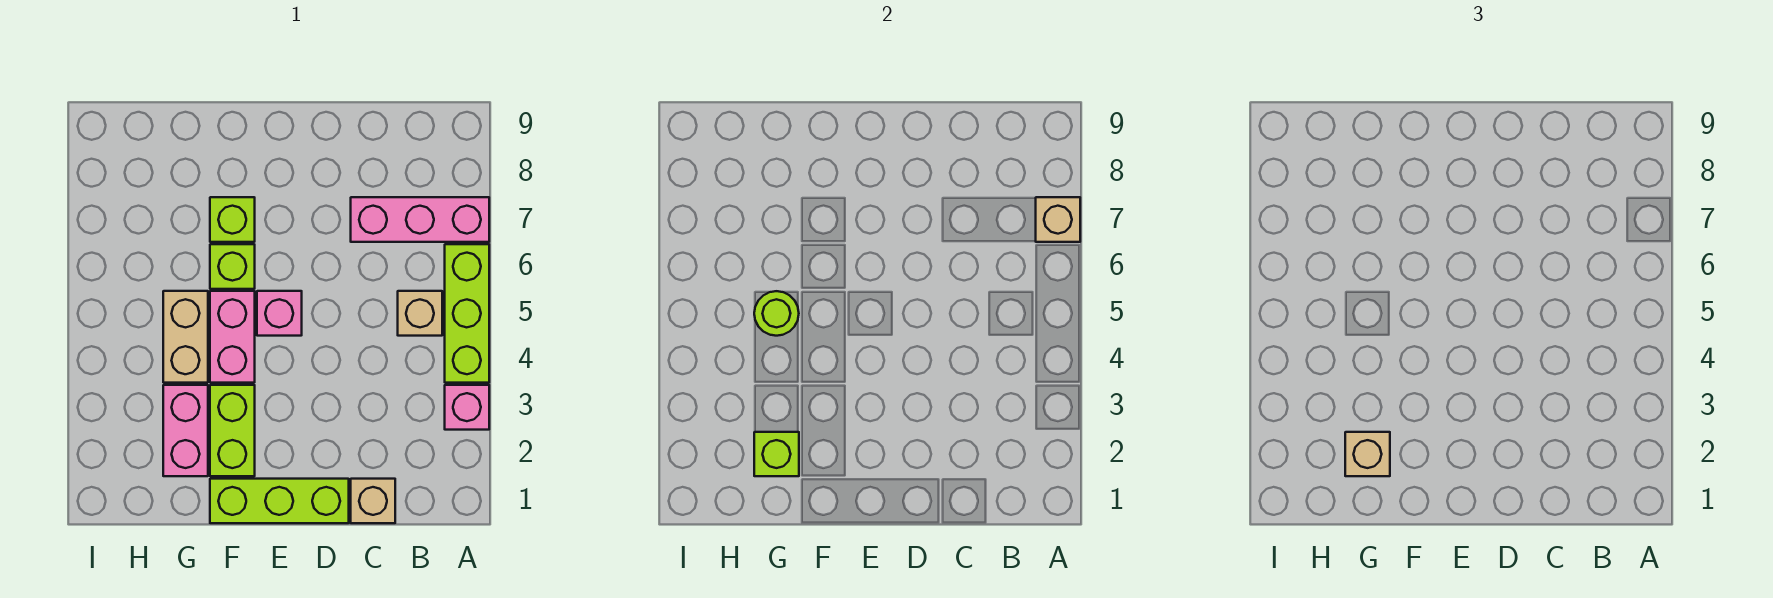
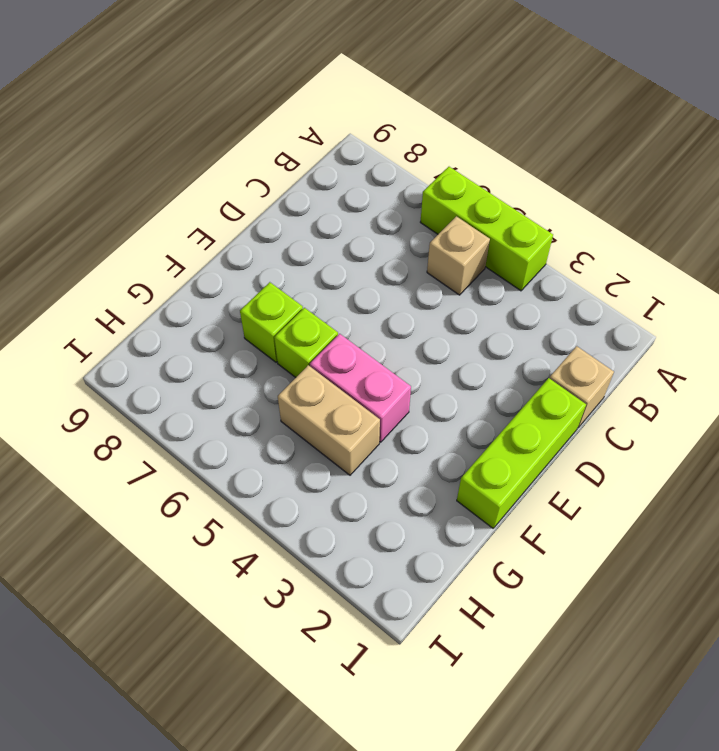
none -> pink 1x1 brick [445,385,489,430]
none -> pink 1x3 brick [351,197,489,242]
none -> pink 1x1 brick [257,291,302,336]

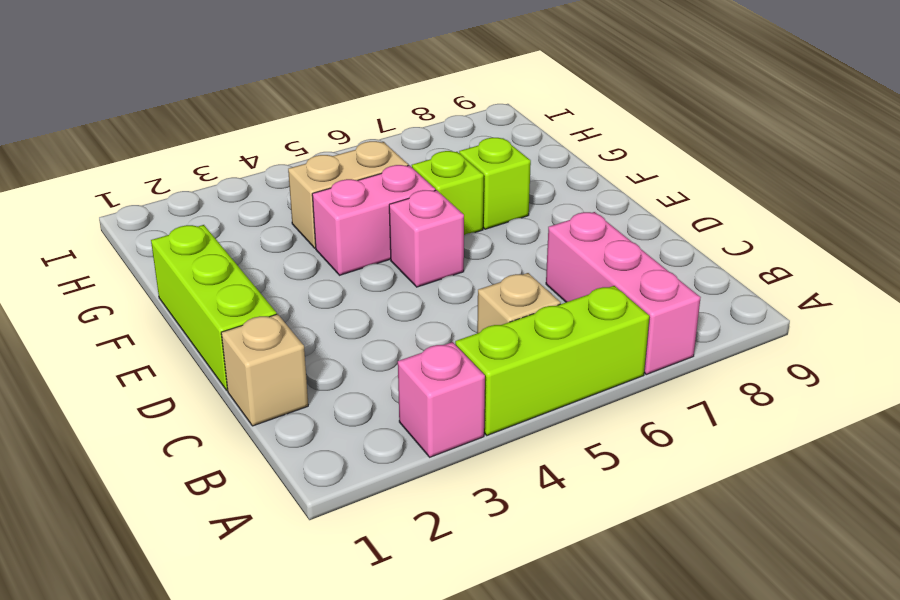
none -> lime 1x2 brick [210,385,255,476]
none -> pink 1x2 brick [163,385,208,476]
none -> tan 1x1 brick [1036,197,1080,242]

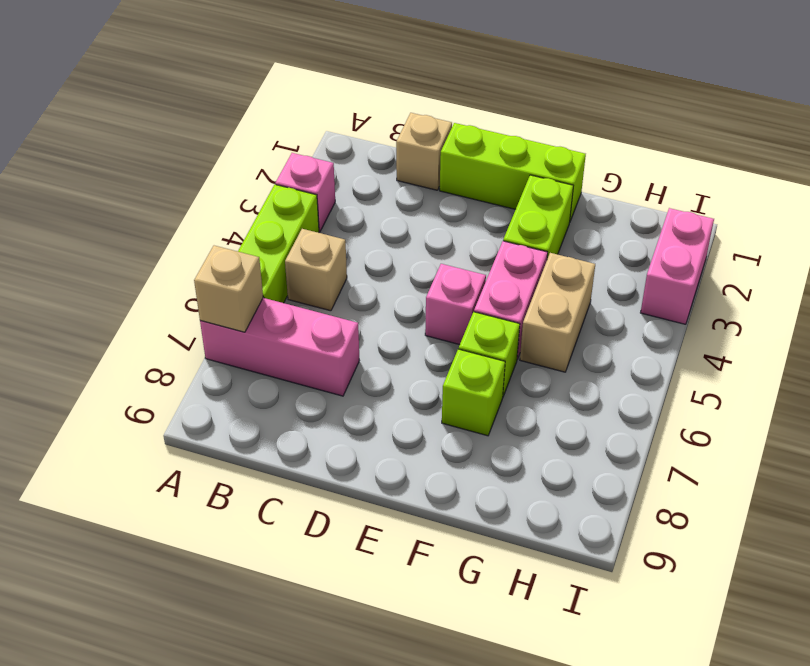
pink 1x2 brick [641,208,714,324] -> pink 1x2 brick moved to [163,385,208,476]
none -> lime 1x1 brick [754,432,799,476]
none -> lime 1x1 round brick [754,291,799,336]
none -> tan 1x1 brick [1345,432,1390,476]

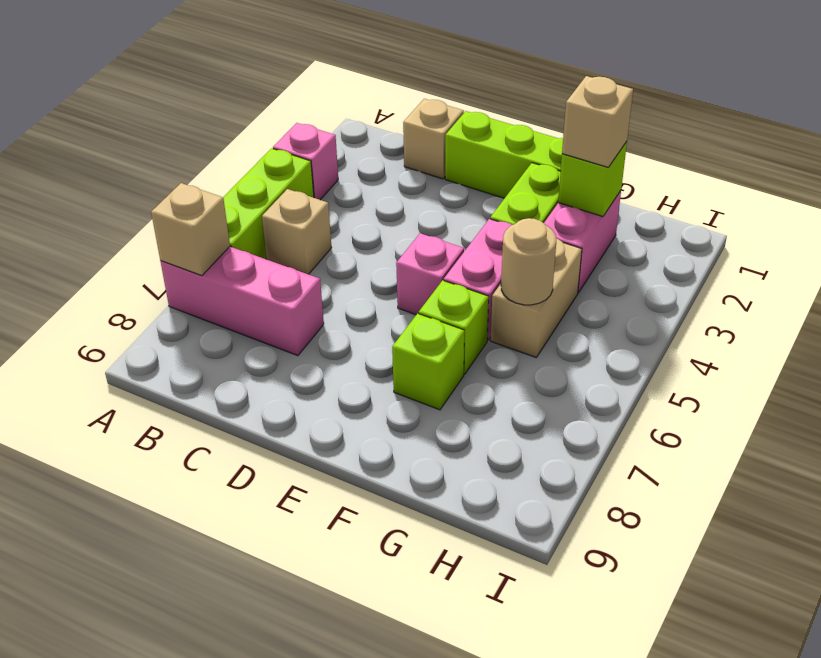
tan 1x1 round brick [501,218,556,305] -> lime 1x1 round brick [754,291,799,336]

